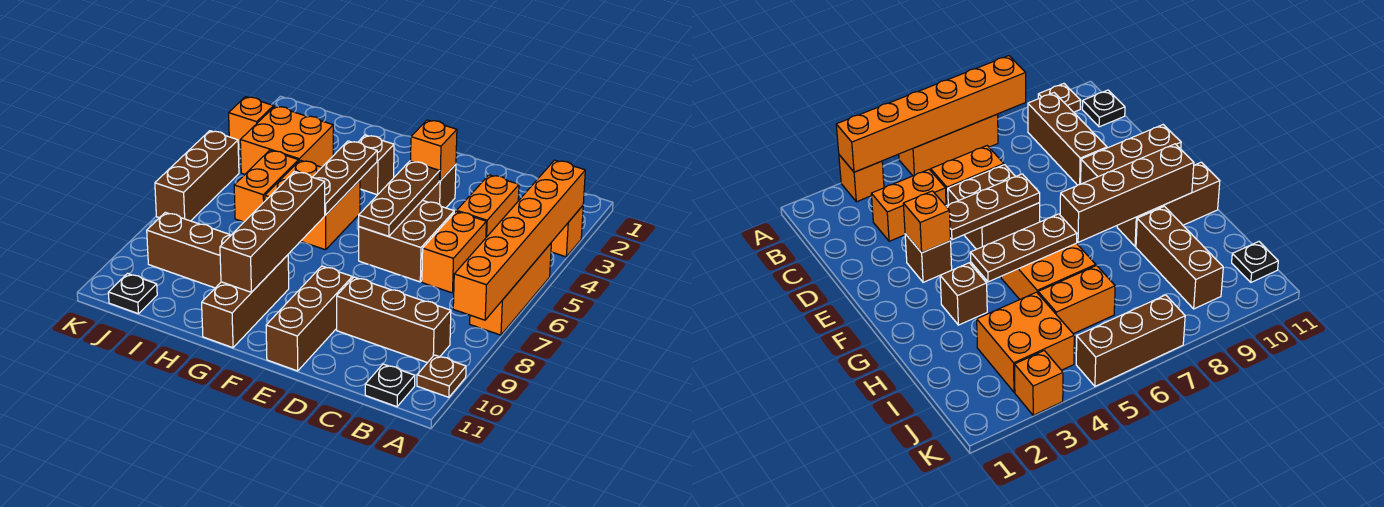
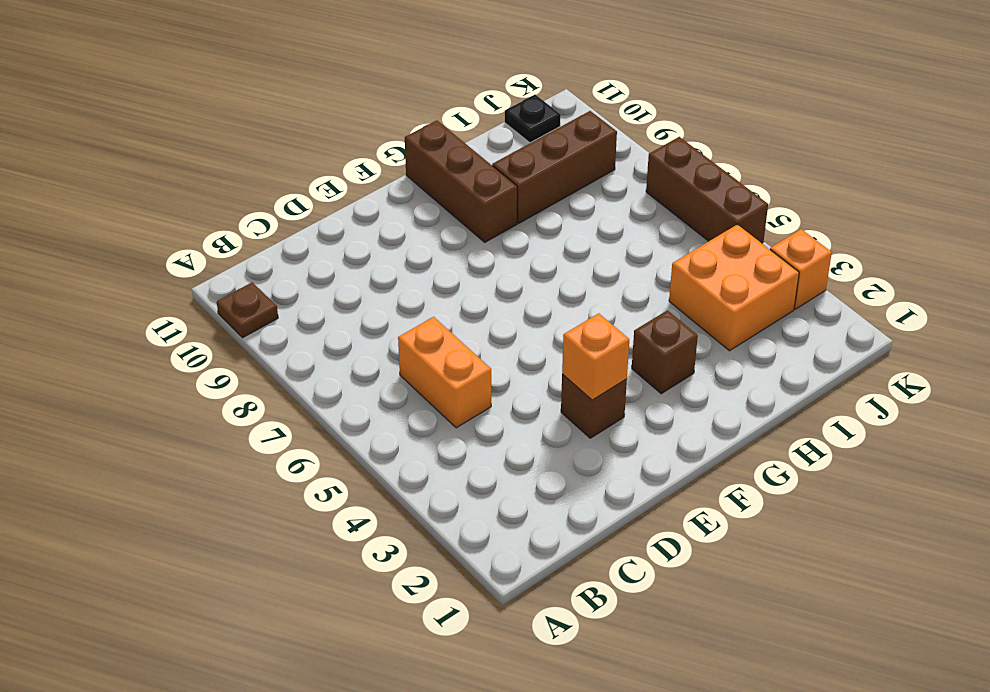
none -> orange 1x1 brick [551,206,583,257]
none -> orange 1x3 brick [470,243,551,335]
none -> brown 1x3 brick [337,277,451,363]

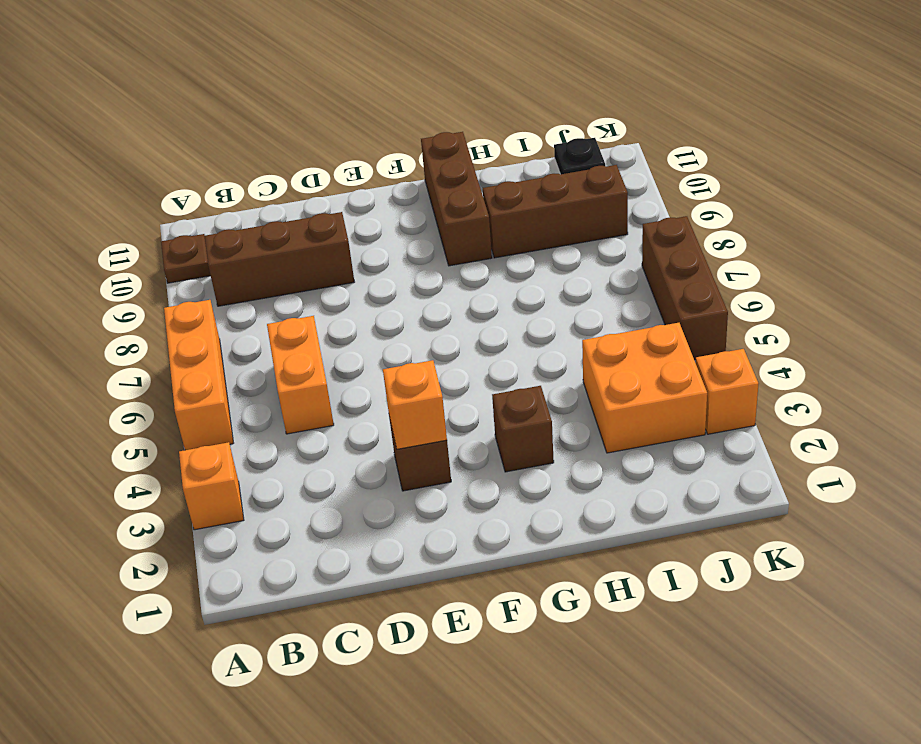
none -> black 1x1 plate [365,364,415,407]
none -> orange 1x2 brick [457,175,519,237]
none -> brown 2x2 brick [359,200,454,282]

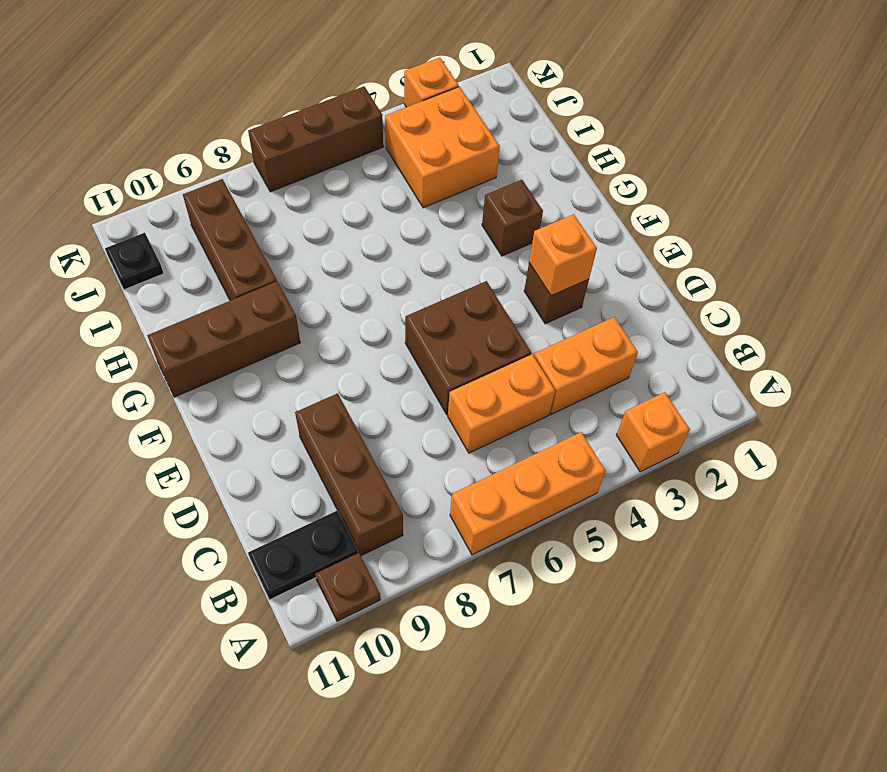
black 1x2 plate [248,511,358,600] -> black 1x1 plate [365,364,415,407]
none -> brown 1x3 brick [266,266,352,371]
none -> orange 2x2 brick [265,160,360,250]
none -> orange 1x2 brick [234,150,298,222]

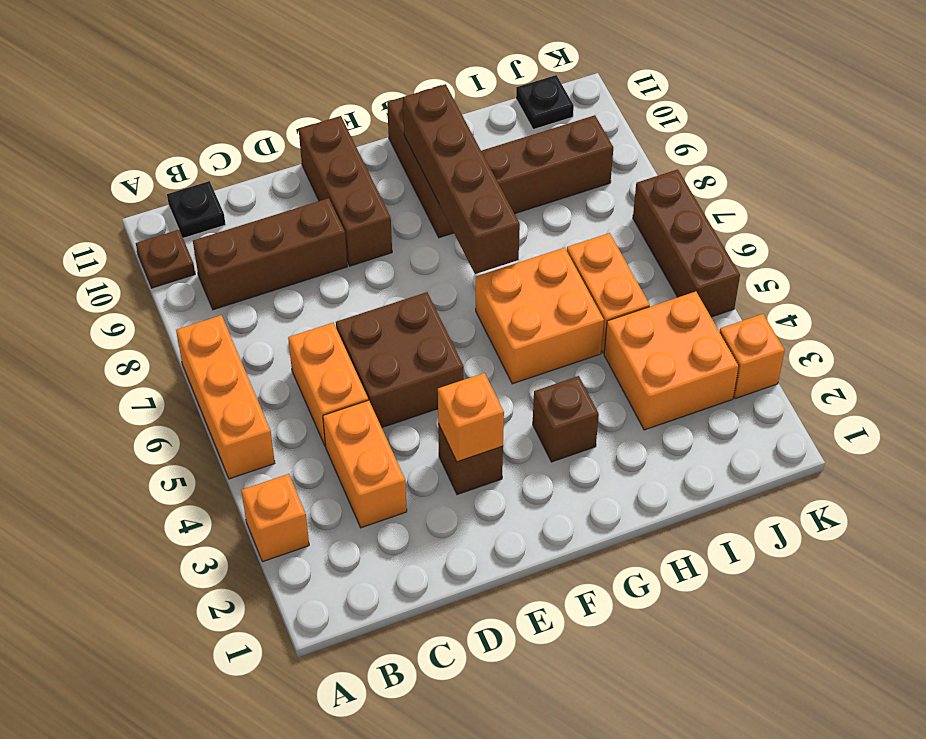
none -> orange 1x6 brick [453,160,585,320]
none -> brown 1x3 plate [359,161,440,236]
none -> brown 1x3 plate [313,141,377,215]

